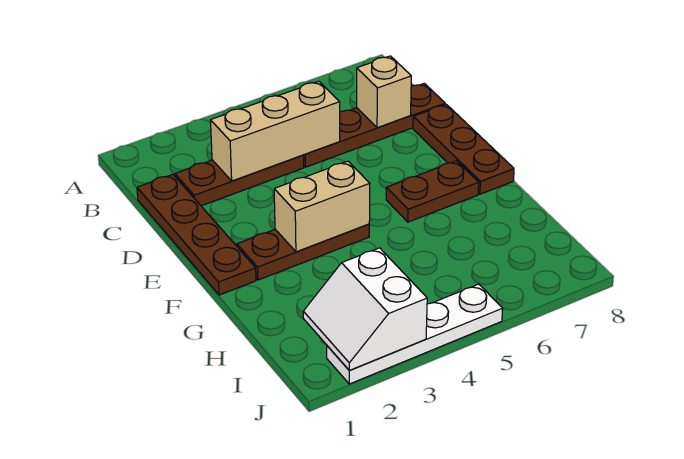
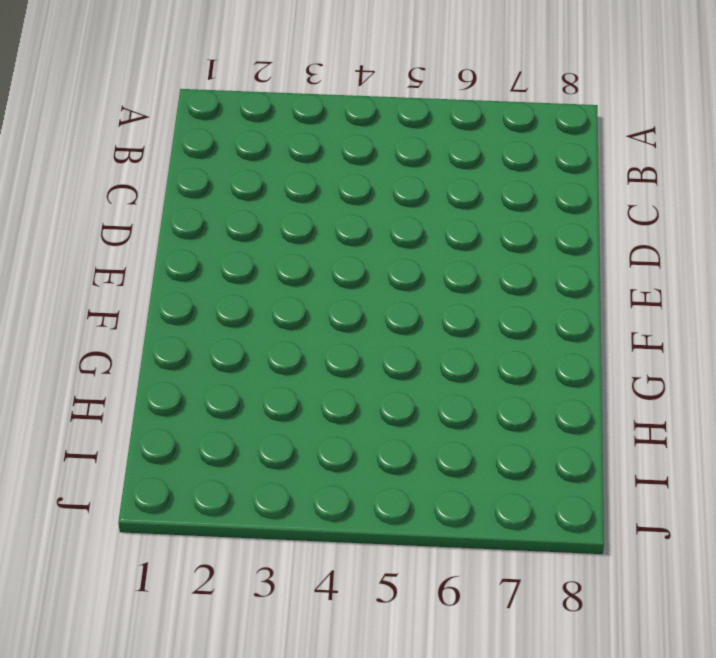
none -> brown 1x4 plate [137,174,256,295]
none -> brown 1x3 plate [175,155,304,206]

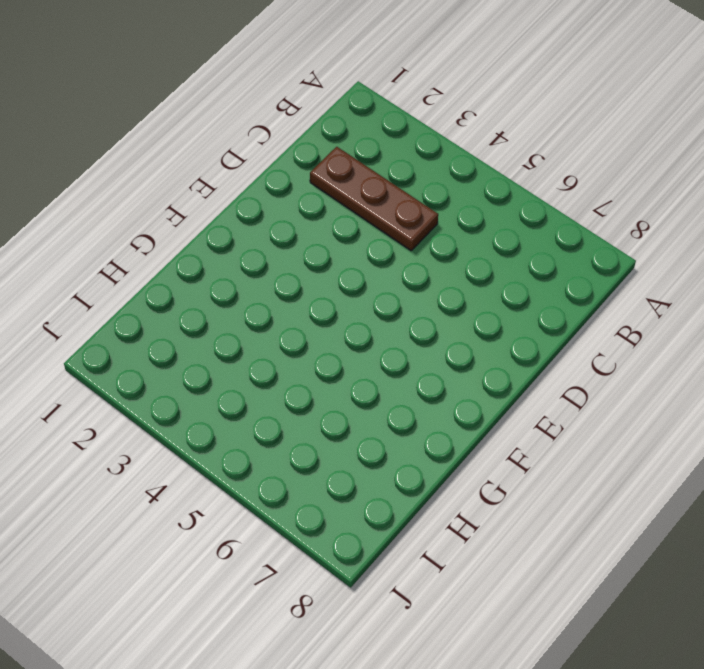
none -> brown 1x4 plate [137,174,256,295]
none -> brown 1x4 plate [304,83,445,167]

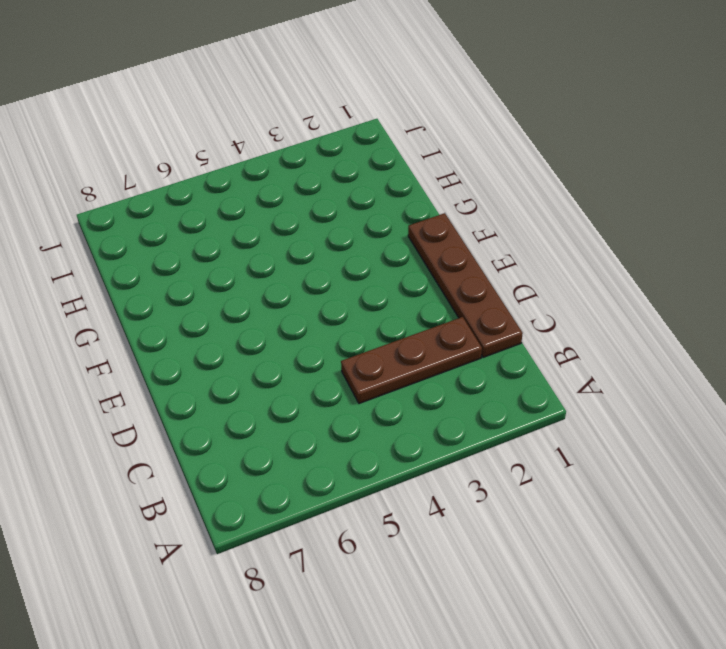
none -> brown 1x4 plate [304,83,445,167]
none -> brown 1x3 plate [413,104,514,194]

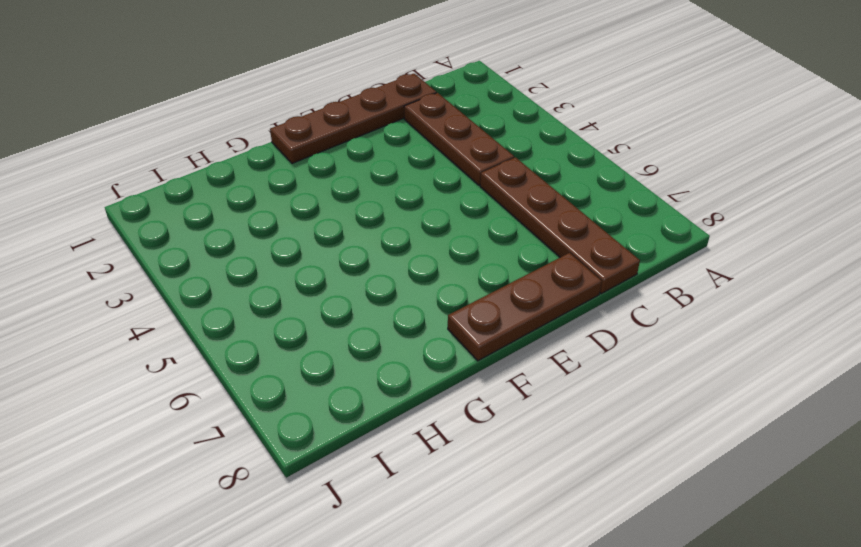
none -> brown 1x3 plate [237,224,369,280]
none -> brown 1x2 plate [386,161,479,222]

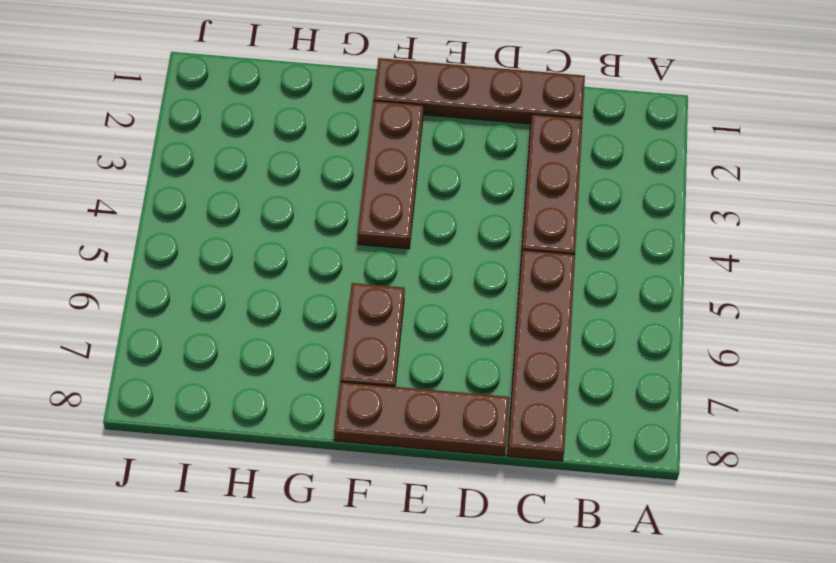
none -> white 1x4 plate [327,284,503,384]
none -> tan 1x3 brick [210,81,340,181]

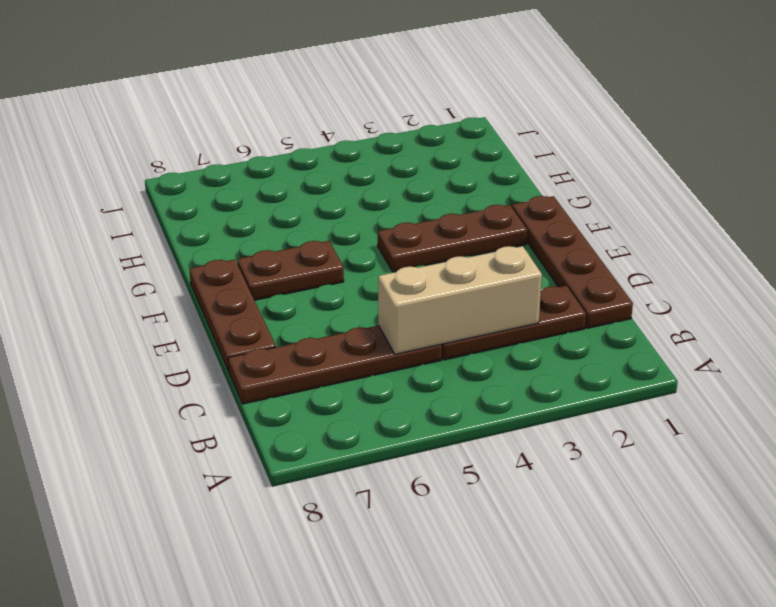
none -> white 1x4 plate [327,284,503,384]
none -> tan 1x1 brick [357,56,411,128]

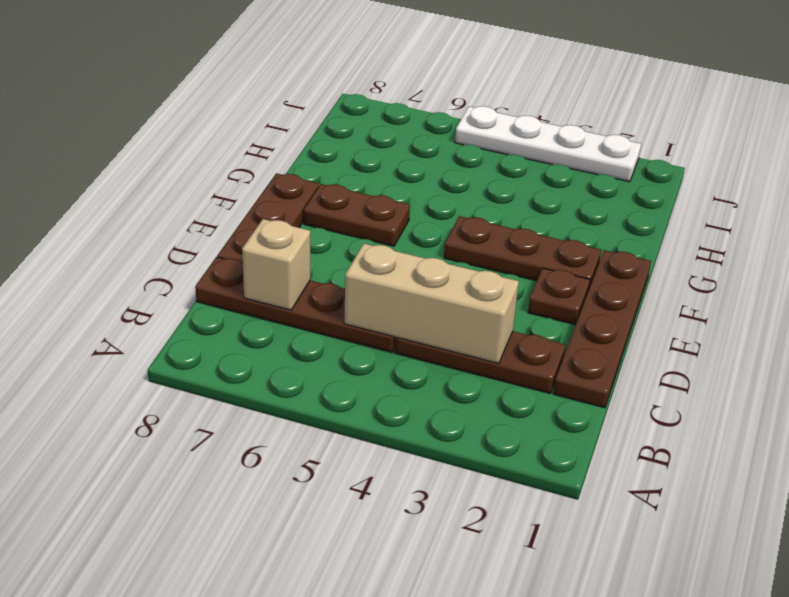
brown 1x1 plate [528,268,590,325] -> none
none -> tan 1x2 brick [274,161,370,252]
none -> white 2x2 slope [303,248,427,370]

